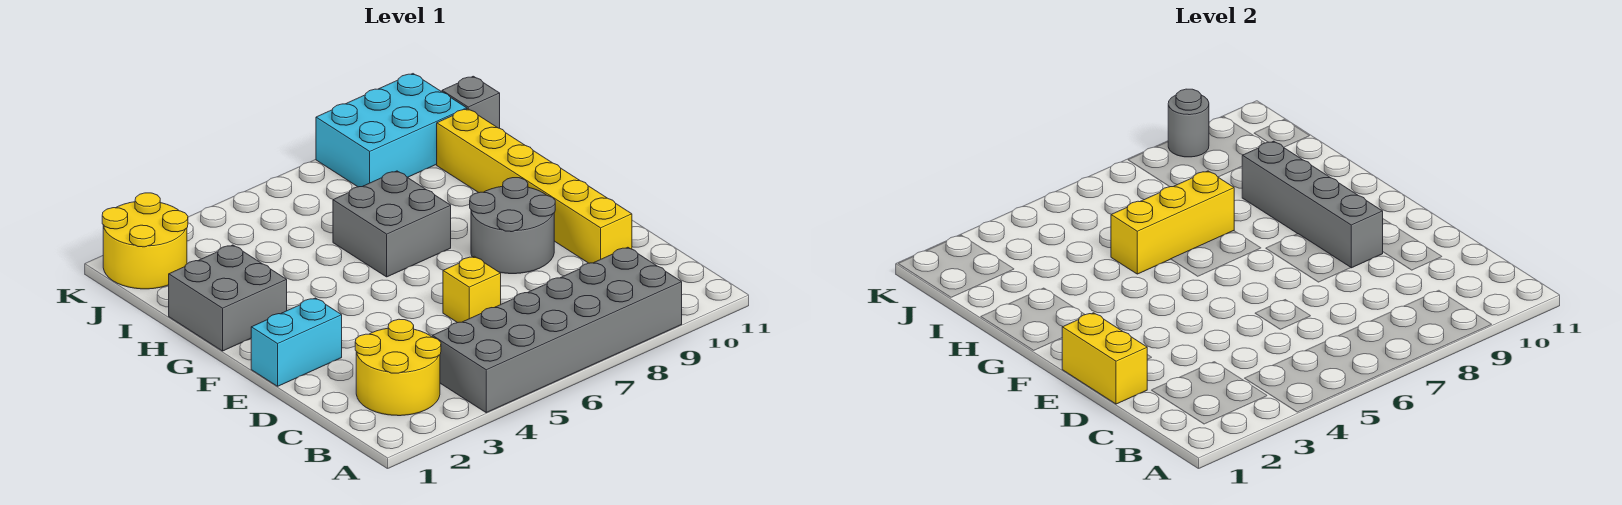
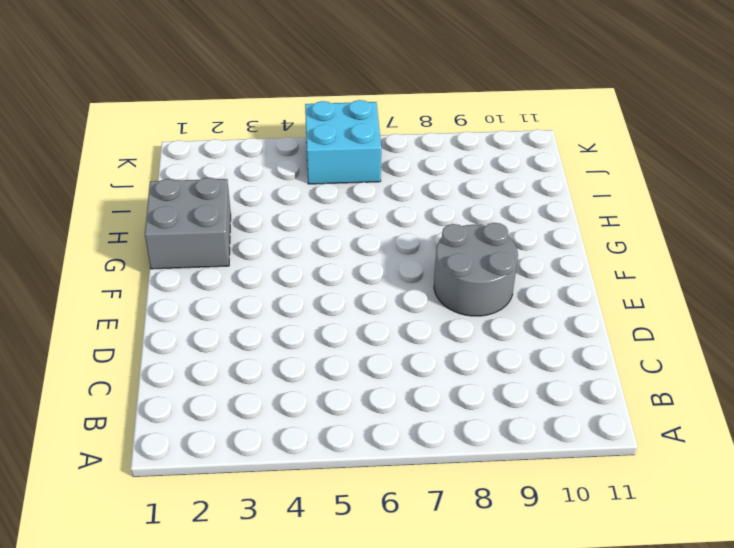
cyan 2x2 brick [305,100,381,184] -> none
none -> grey 2x6 brick [432,247,682,413]
none -> yellow 2x2 round brick [355,319,441,416]
none -> yellow 1x1 brick [443,256,501,323]

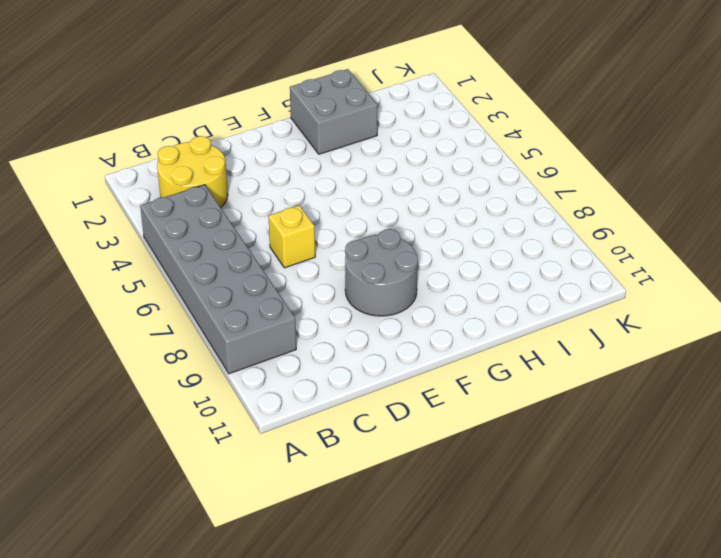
none -> yellow 1x6 brick [437,109,632,263]
none -> cyan 1x2 brick [251,298,342,386]
none -> grey 2x2 brick [333,171,451,277]

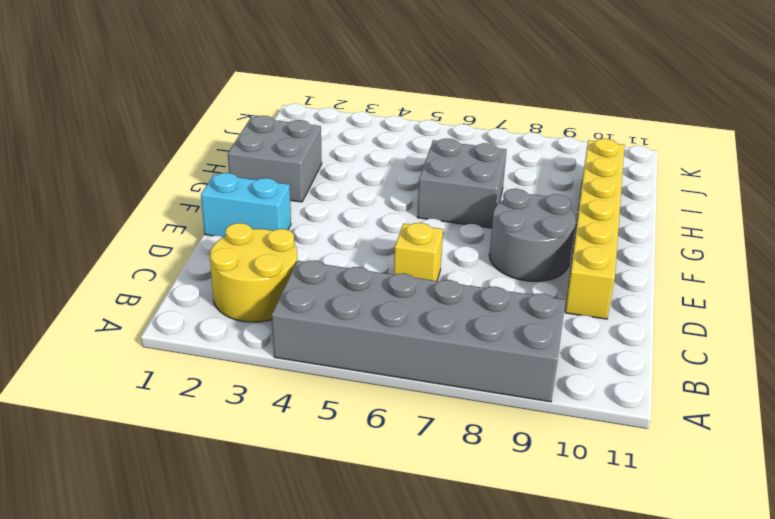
none -> yellow 2x2 round brick [102,193,188,289]
none -> cyan 2x3 brick [316,74,467,187]
none -> grey 1x1 brick [442,76,500,128]

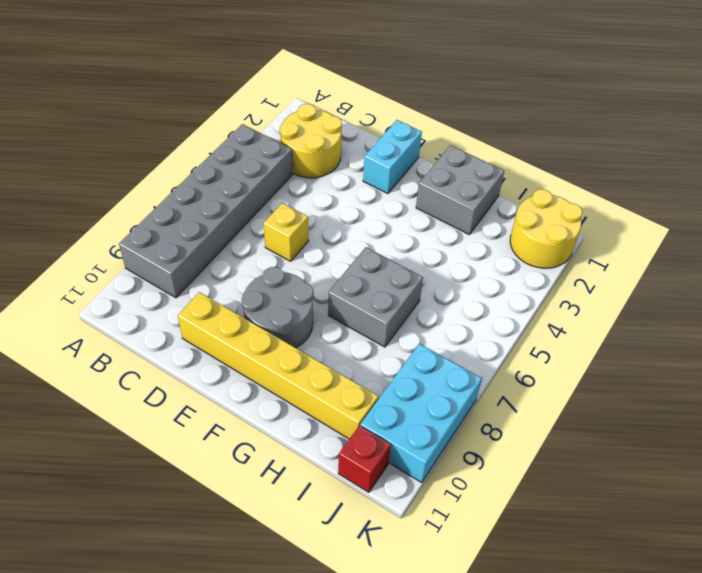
red 1x1 brick [338,426,391,492] -> grey 1x1 brick [442,76,500,128]
none -> yellow 1x2 brick [1062,313,1147,404]
none -> grey 1x4 brick [1242,141,1383,268]
none -> yellow 1x3 brick [1111,171,1234,274]

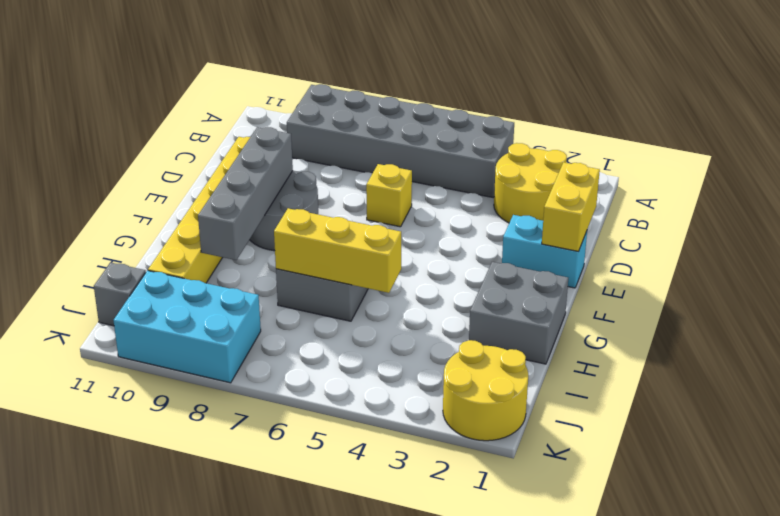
none -> grey 1x1 round brick [1168,89,1209,157]

